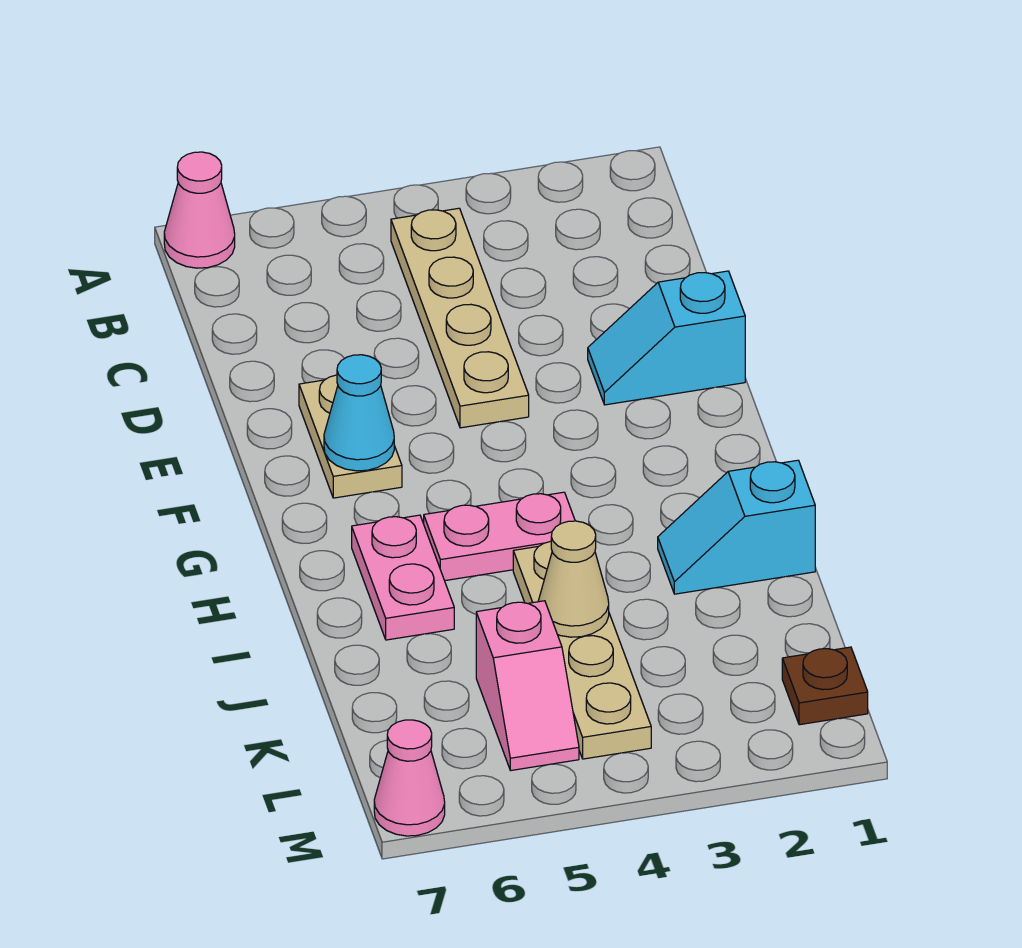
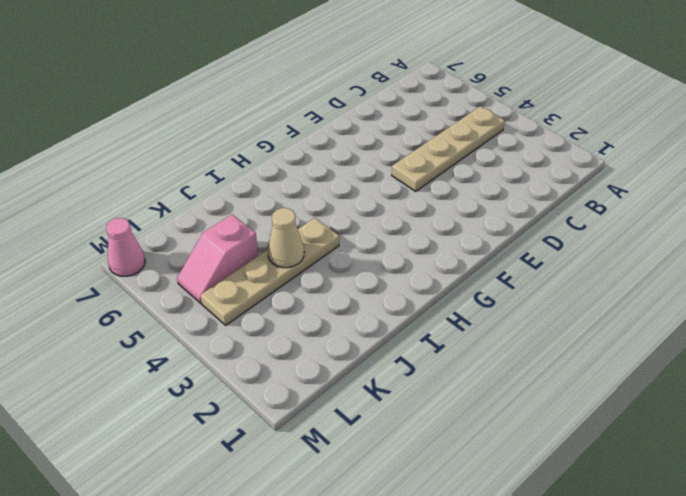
none -> pink 1x1 cone [164,152,235,268]
none -> cyan 1x2 slope [588,271,745,405]
none -> tan 1x2 plate [299,375,402,498]

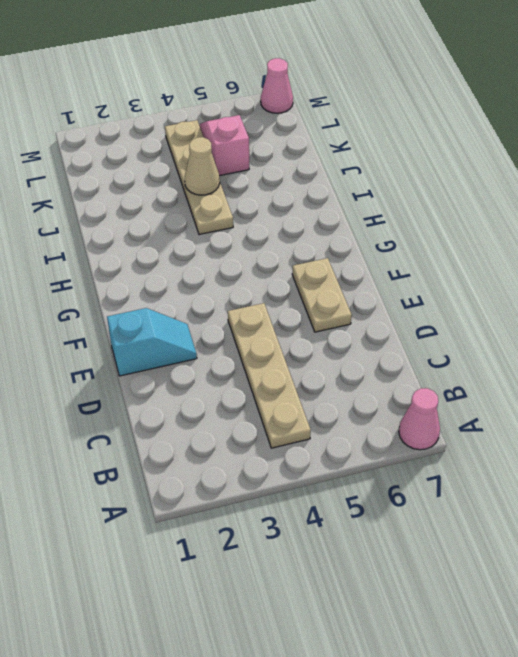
none -> pink 1x2 plate [424,492,575,581]
none -> pink 1x2 plate [352,515,454,640]
none -> cyan 1x2 slope [658,460,815,594]

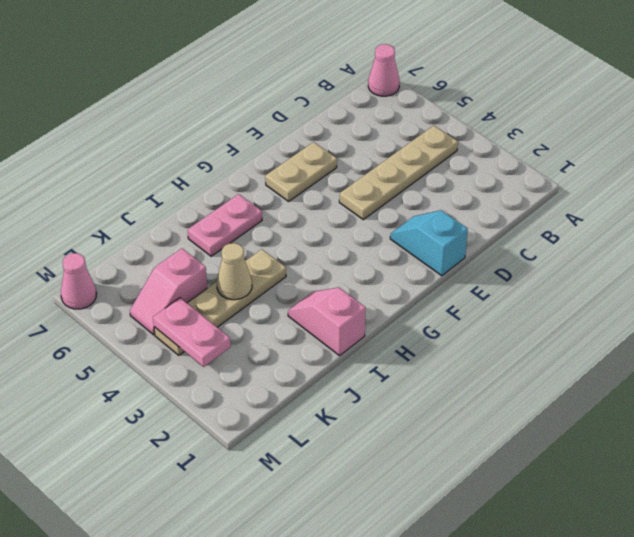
pink 1x2 slope [288,288,366,356] -> cyan 1x2 slope [658,460,815,594]
pink 1x2 plate [153,298,231,367] -> pink 1x2 plate moved to [424,492,575,581]
none -> brown 1x1 plate [782,647,868,725]
none -> cyan 1x1 cone [324,355,394,471]

